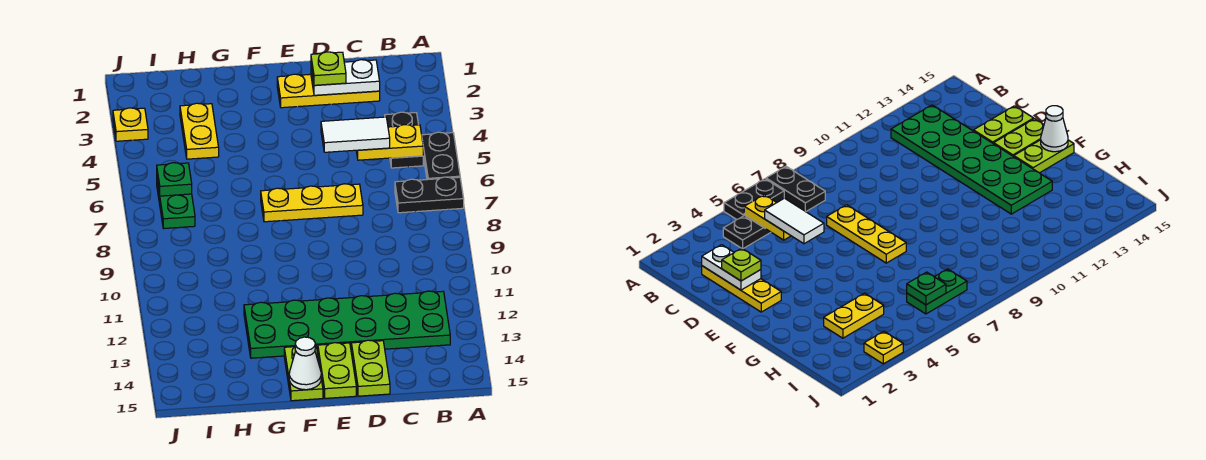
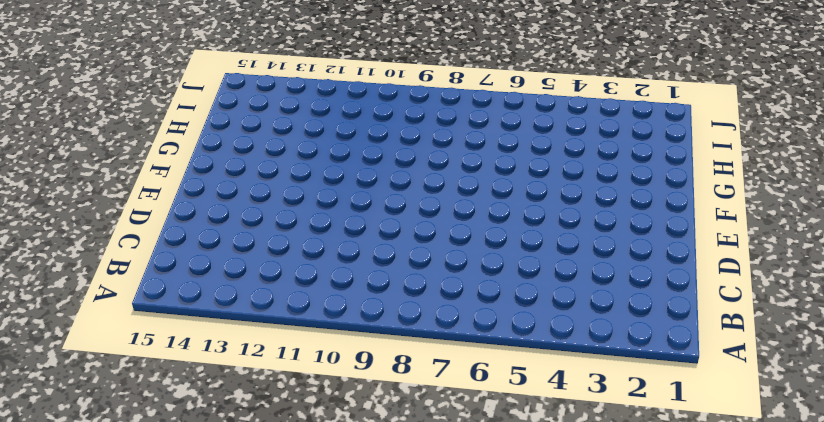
none -> black 1x2 plate [422,132,460,180]
none -> black 1x2 plate [395,177,464,213]
none -> black 1x2 plate [385,112,423,168]

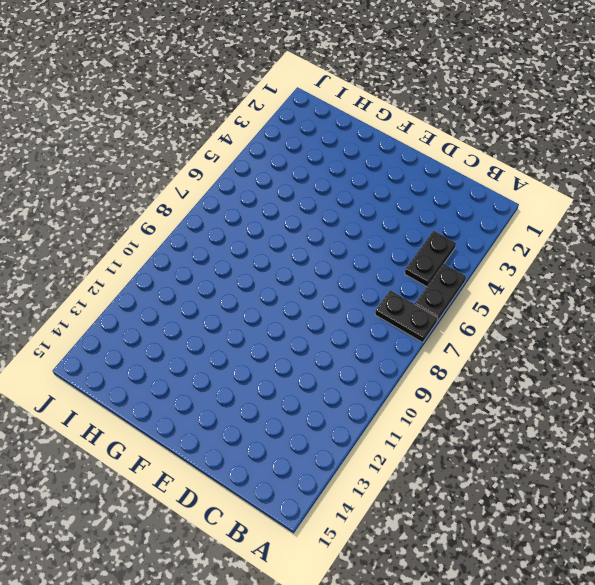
none -> green 2x6 plate [244,291,450,358]
none -> yellow 1x3 plate [277,74,380,108]
none -> yellow 1x3 plate [261,184,363,222]

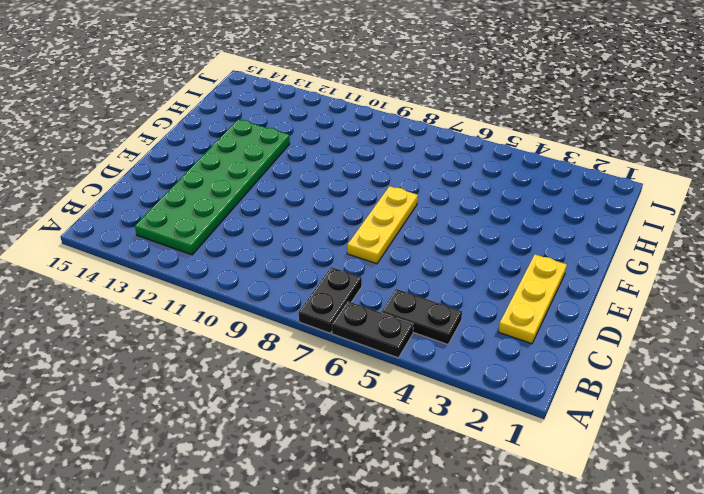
none -> lime 1x2 plate [351,340,390,396]
none -> lime 1x2 plate [318,343,356,398]
none -> lime 1x2 plate [284,345,323,401]

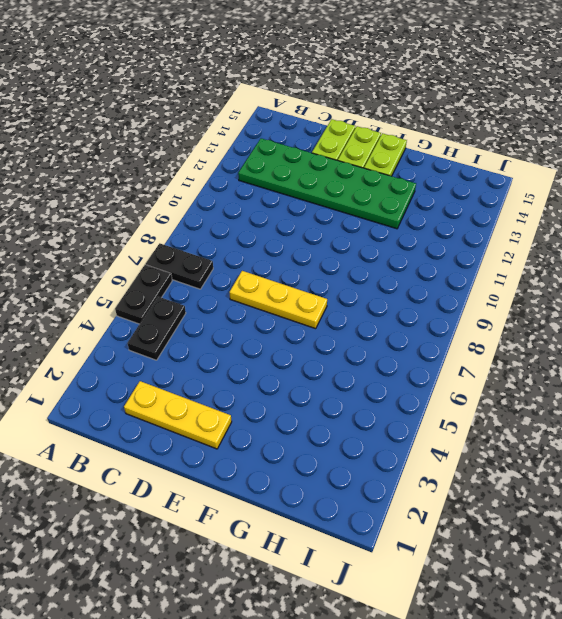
none -> yellow 1x2 plate [180,103,219,159]
none -> green 1x2 plate [157,181,195,229]
none -> yellow 1x1 plate [113,108,148,141]

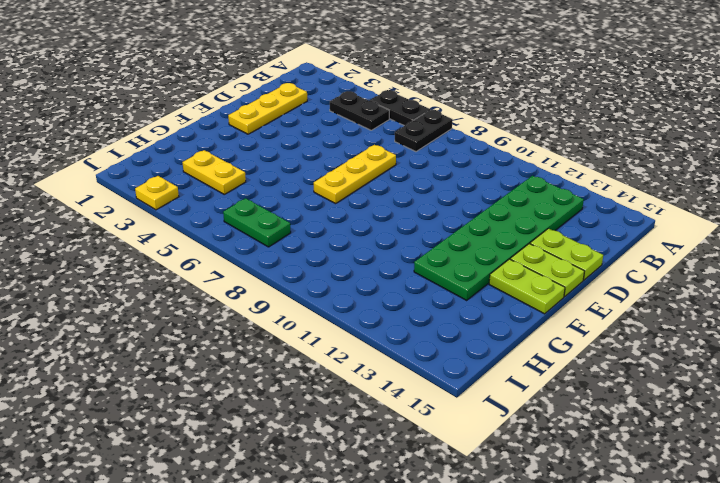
none -> yellow 1x2 plate [356,125,423,160]
none -> white 1x2 plate [311,60,380,95]
none -> white 1x1 cone [289,337,321,390]

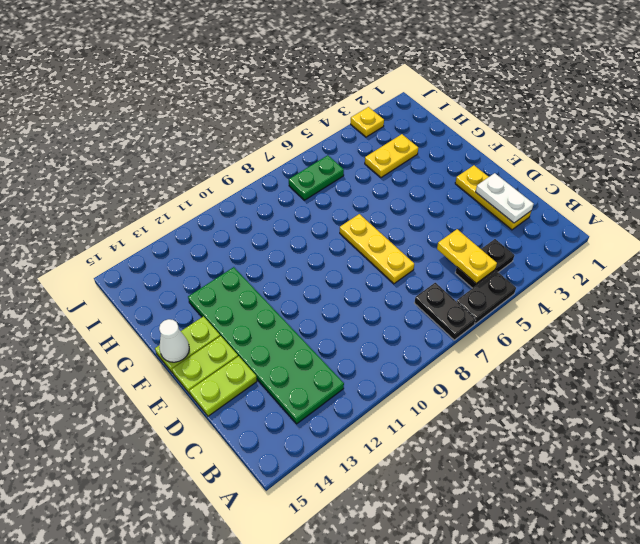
none -> green 1x1 plate [157,163,192,196]
none -> white 1x2 tile [321,117,390,152]
none -> lime 1x1 plate [311,52,346,85]

